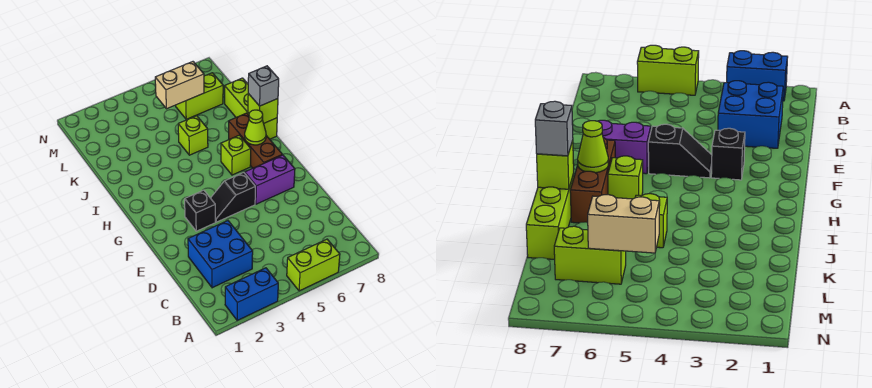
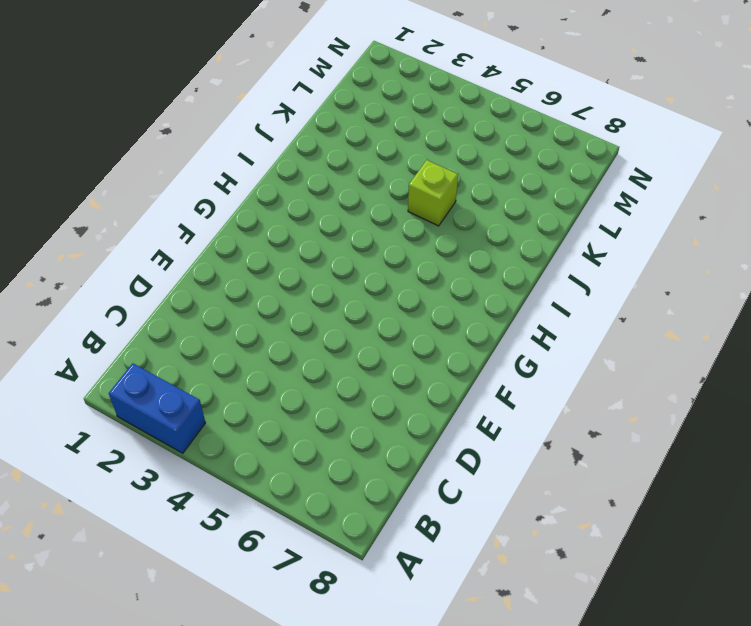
none -> lime 1x2 brick [287,239,340,291]
none -> blue 2x2 brick [188,221,253,288]
none -> black 1x1 brick [185,190,215,231]

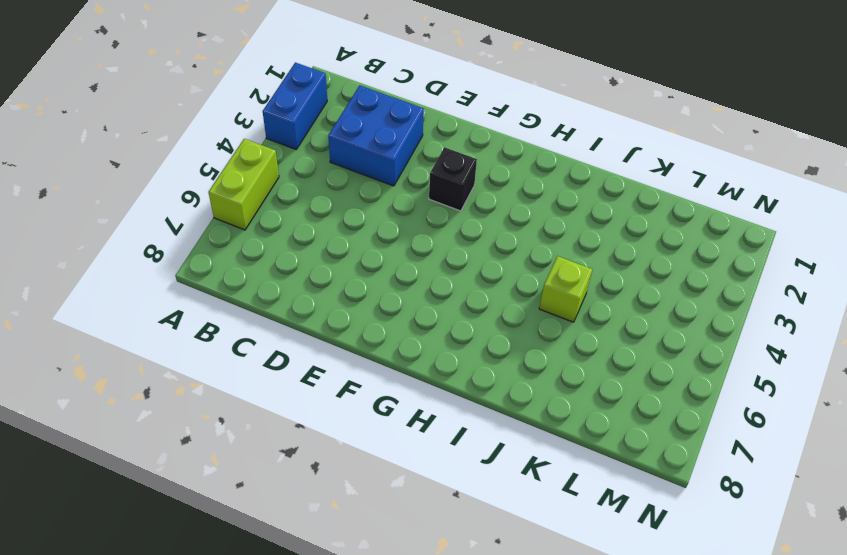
none -> black 1x2 slope [211,173,255,222]
none -> purple 1x2 brick [245,155,295,204]
none -> brown 1x3 brick [229,113,282,168]

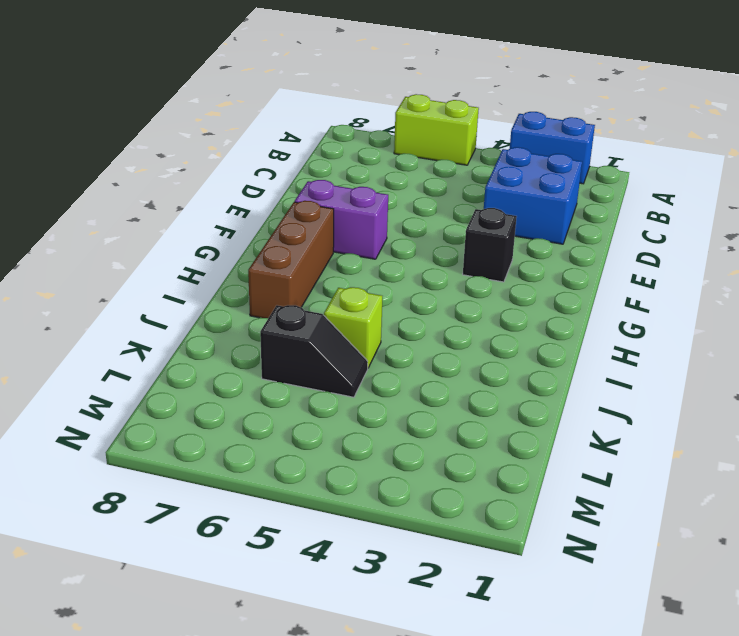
black 1x2 slope [260,305,368,397] -> black 1x2 slope moved to [211,173,255,222]
none -> lime 1x1 brick [221,135,251,175]
none -> lime 1x3 brick [225,78,277,139]
none -> lime 1x2 brick [176,73,223,119]

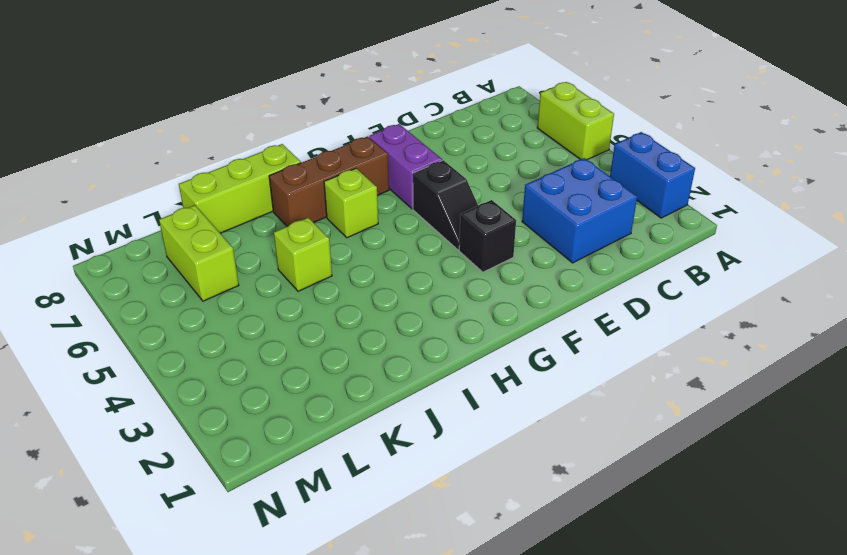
none -> lime 1x1 cone [245,110,266,145]
none -> lime 1x1 brick [248,94,278,123]
none -> tan 1x2 brick [155,62,204,109]

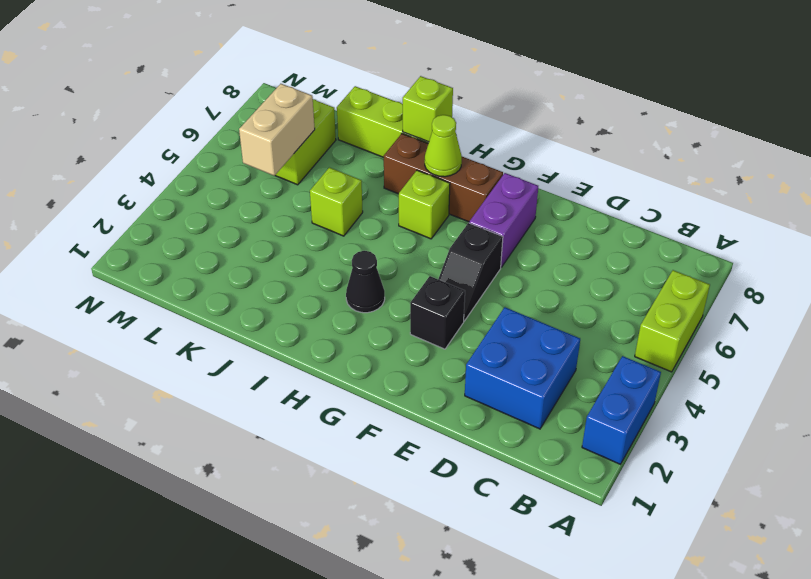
black 1x1 cone [346,251,385,313] -> none
none -> grey 1x1 brick [248,66,279,106]

